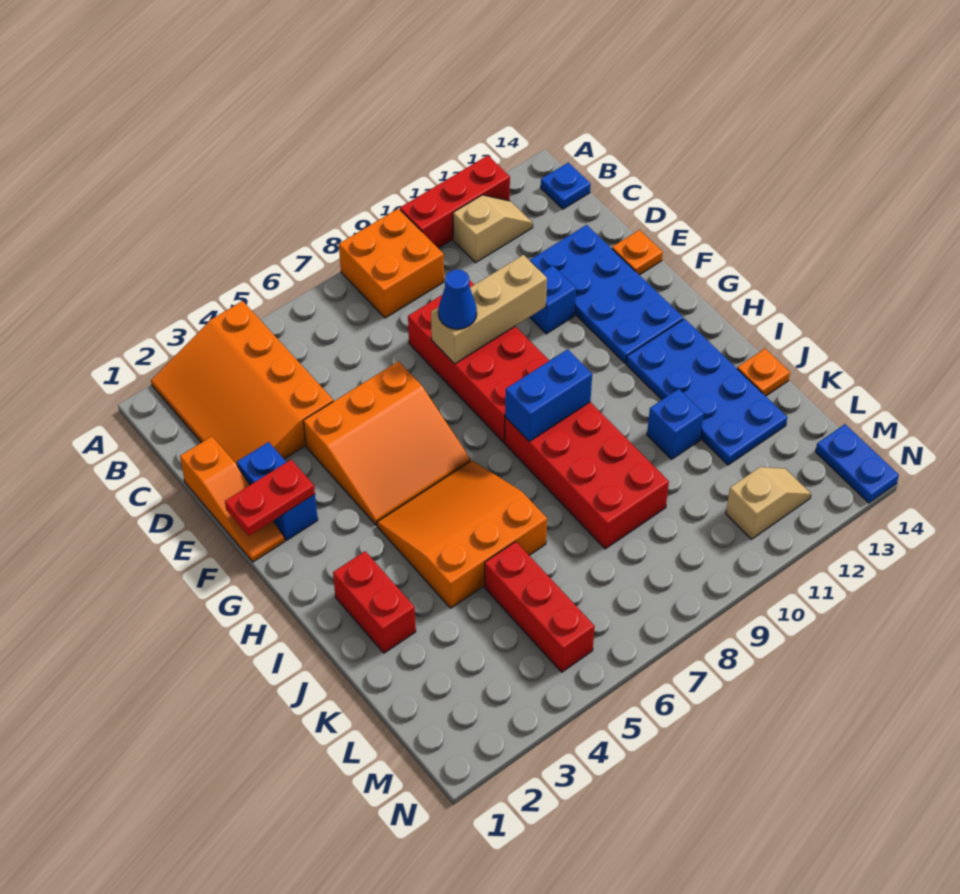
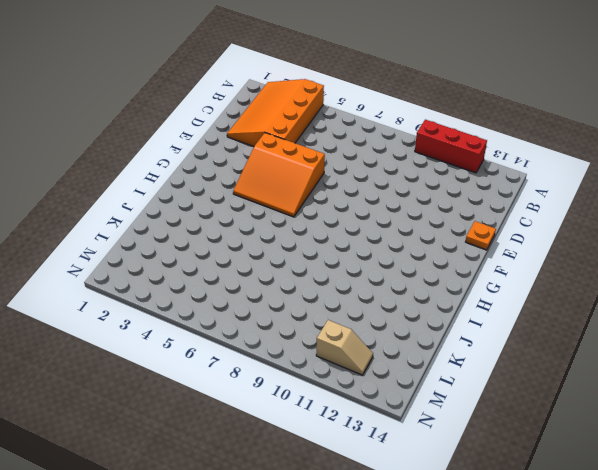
none -> orange 2x2 brick [339,208,444,318]
none -> tan 1x2 slope [453,195,533,263]
none -> blue 1x1 plate [541,163,590,209]

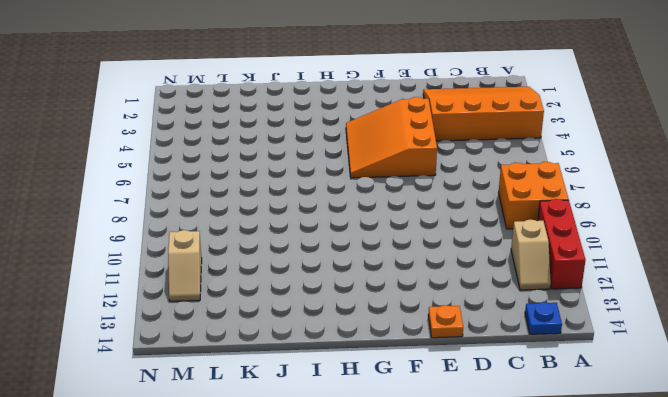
none -> orange 1x3 slope [180,436,285,562]
none -> red 2x4 brick [408,280,549,442]
none -> blue 2x4 plate [530,225,683,363]

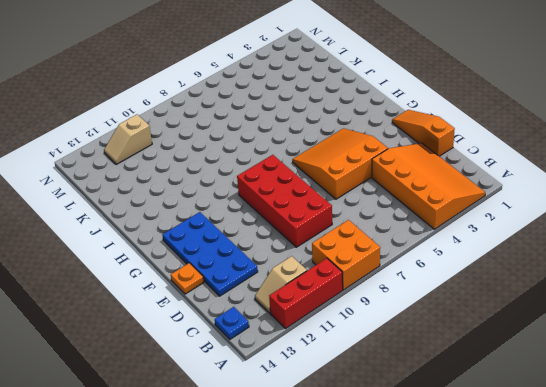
none -> blue 1x2 brick [237,442,318,540]
none -> blue 1x1 brick [530,265,576,334]
none -> orange 3x3 slope [377,461,547,608]

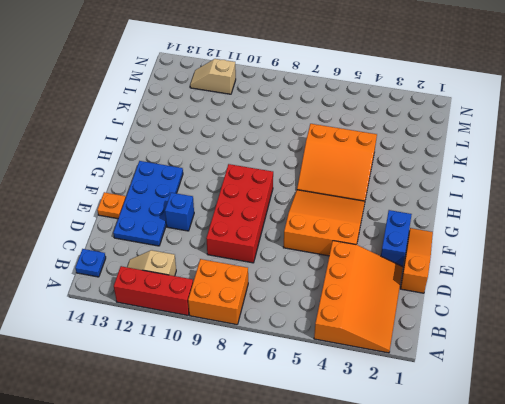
none -> red 2x4 brick [505,402,669,549]
none -> blue 2x4 plate [626,319,787,465]
none -> red 1x2 brick [333,551,416,653]

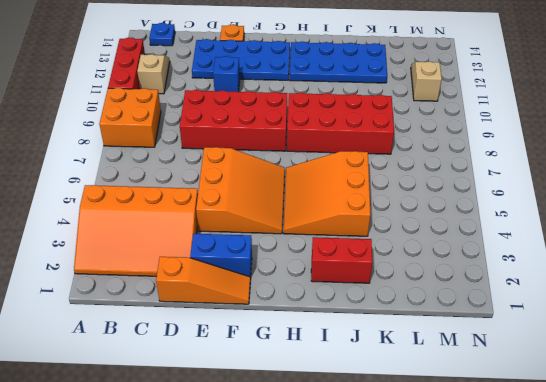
none -> blue 1x1 brick [647,389,704,459]
none -> orange 1x1 plate [737,349,790,396]
none -> red 1x3 brick [485,542,595,672]

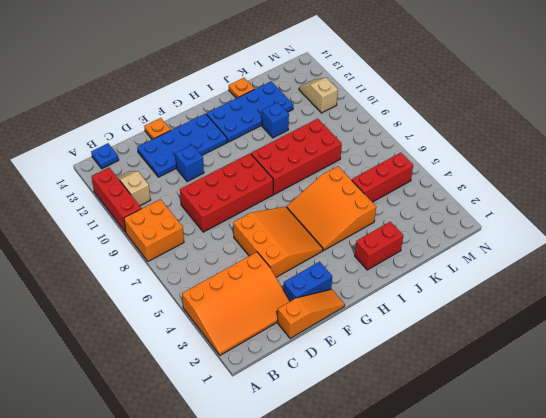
none -> blue 1x2 plate [815,424,899,503]
none -> tan 1x3 brick [431,255,547,364]
none -> red 1x2 plate [225,460,315,536]

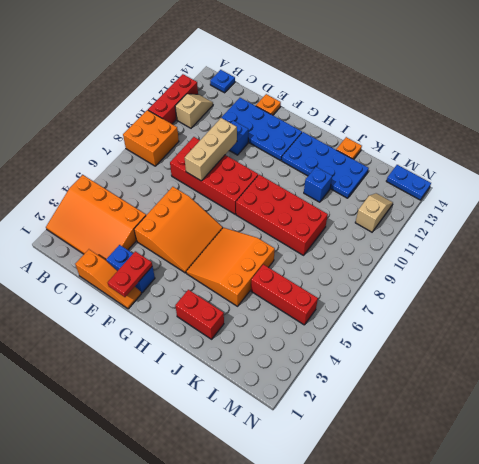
none -> blue 1x2 brick [505,349,592,441]
none -> blue 1x1 cone [438,270,477,329]

